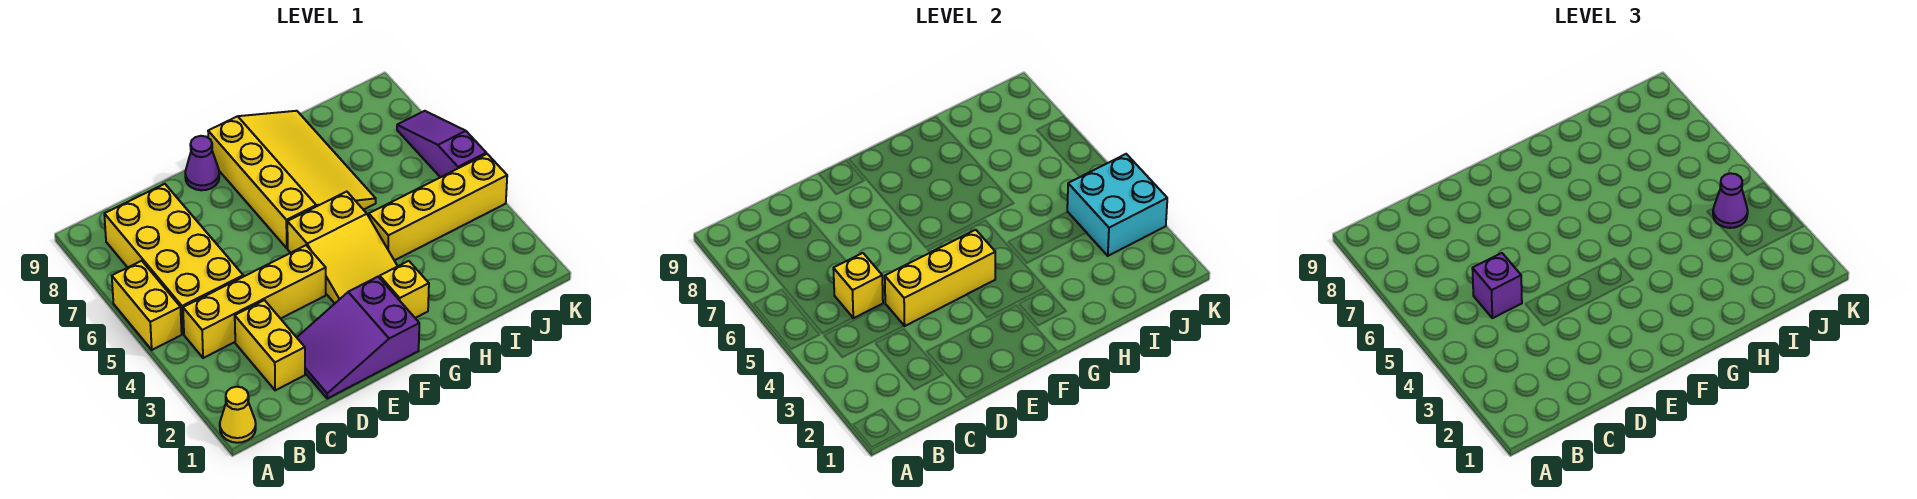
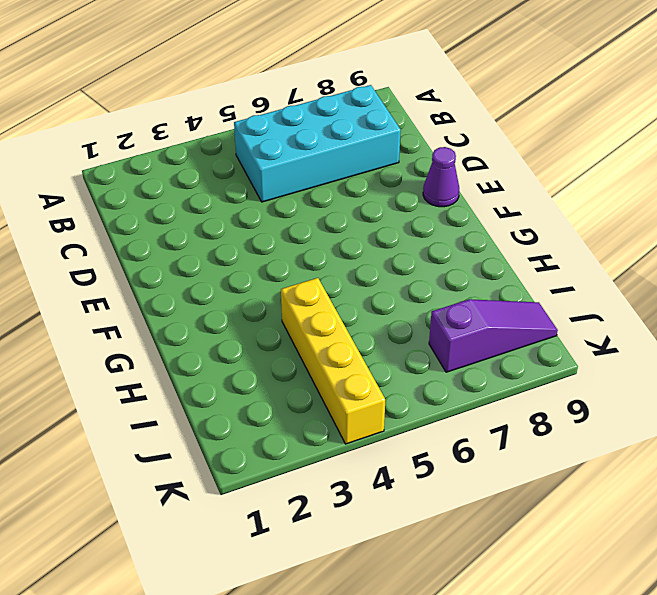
cyan 2x4 brick [234,85,401,202] -> yellow 2x4 brick [104,184,243,334]
purple 1x3 slope [429,299,558,372] -> purple 1x3 slope moved to [397,111,486,177]
none -> yellow 1x1 cone [220,387,256,443]
none -> yellow 1x2 brick [112,261,182,350]
none -> yellow 1x4 brick [183,245,326,358]

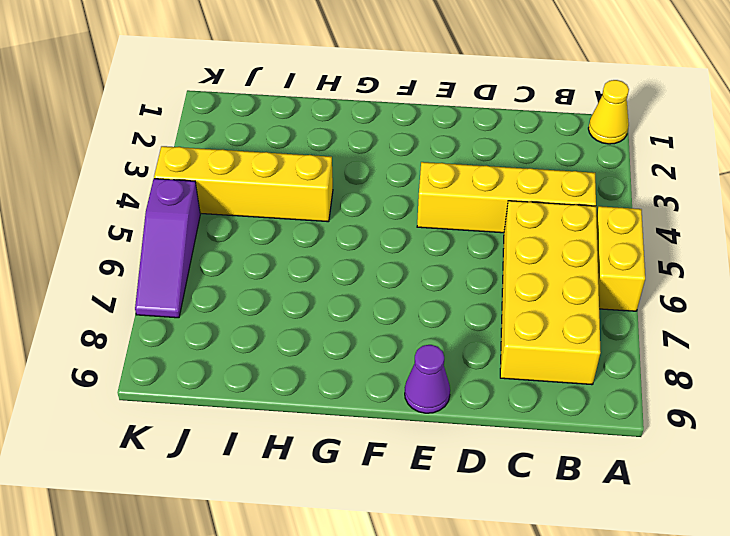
none -> yellow 1x2 brick [235,300,305,390]
none -> purple 2x3 slope [297,277,419,399]
none -> yellow 2x3 slope [287,192,398,303]

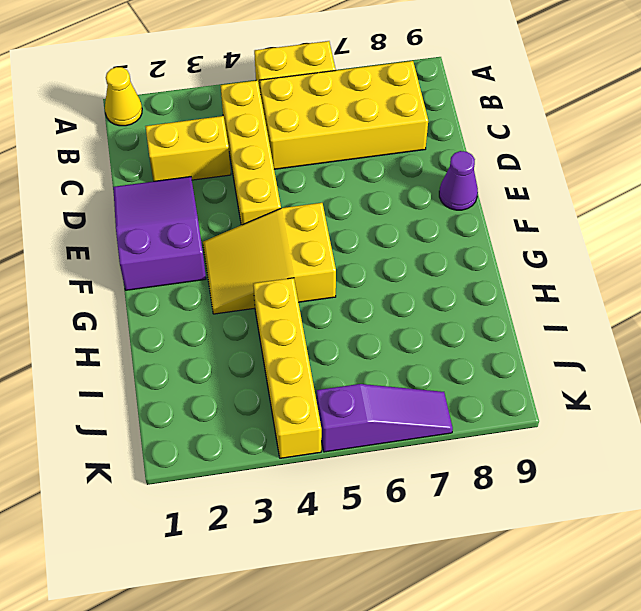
none -> yellow 3x4 slope [208,111,376,248]
none -> yellow 1x1 brick [380,261,429,318]
none -> yellow 1x1 brick [833,253,883,318]

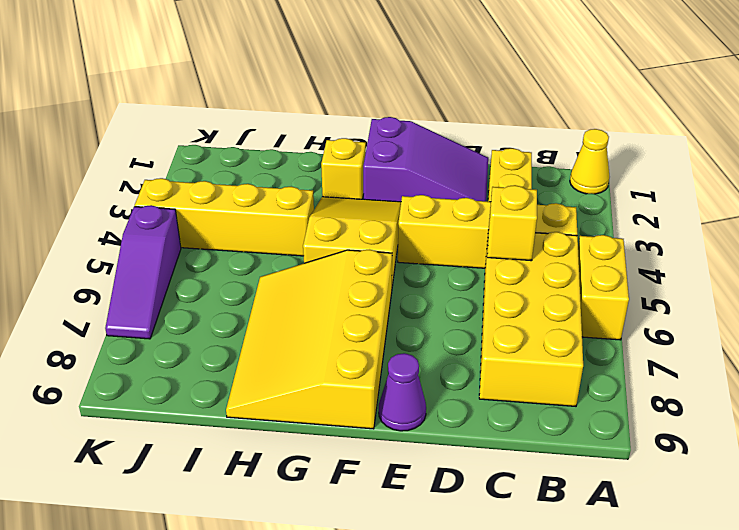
none -> yellow 1x3 brick [885,230,995,326]
none -> cyan 2x2 brick [1067,154,1167,256]
none -> purple 1x1 brick [1472,253,1522,318]

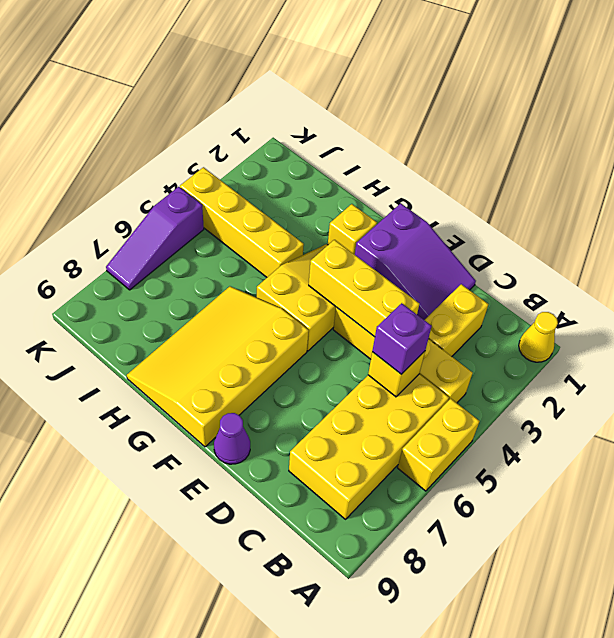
none -> cyan 2x2 brick [1067,154,1167,256]
none -> purple 1x1 cone [1713,173,1748,228]

